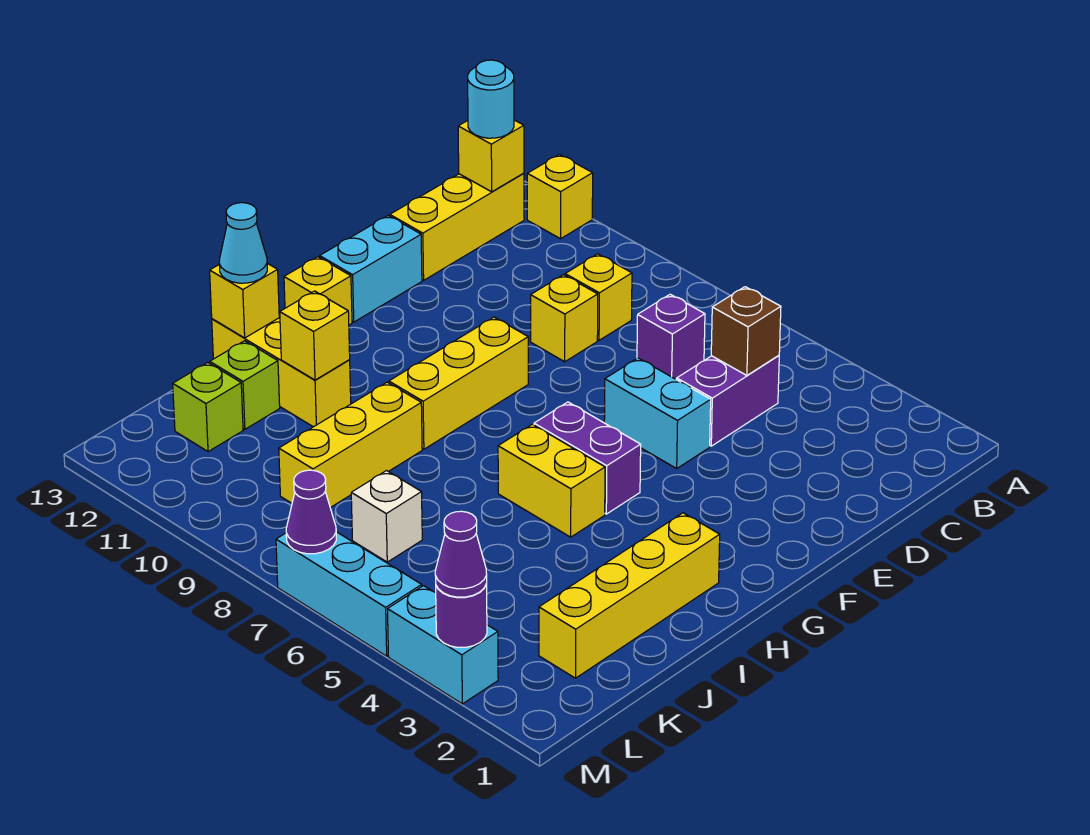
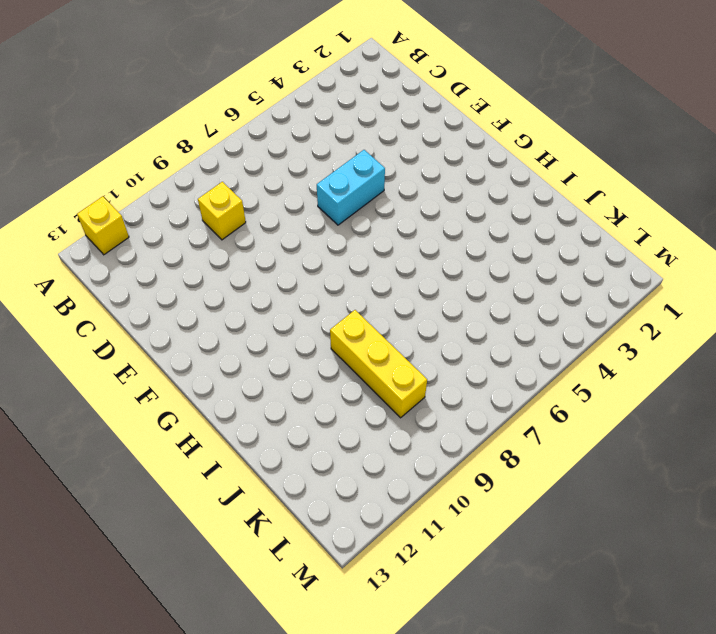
none -> yellow 1x3 brick [390,173,524,280]
none -> purple 1x2 brick [677,355,779,446]
none -> purple 1x1 brick [637,294,705,379]

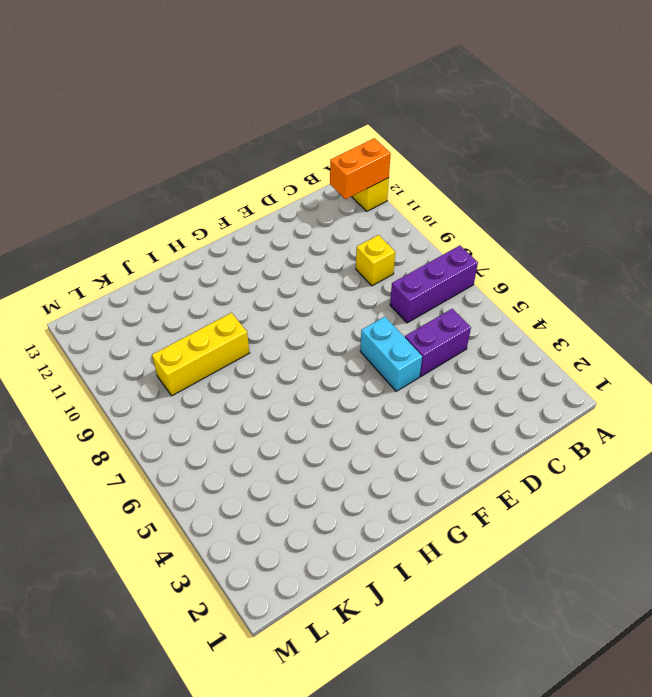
purple 1x3 brick [390,246,478,323] -> purple 1x1 brick [637,294,705,379]
orange 1x2 brick [330,138,391,199] -> none
none -> yellow 1x3 brick [390,173,524,280]
none -> yellow 1x1 brick [531,275,598,362]
none -> cyan 1x2 brick [320,216,422,322]

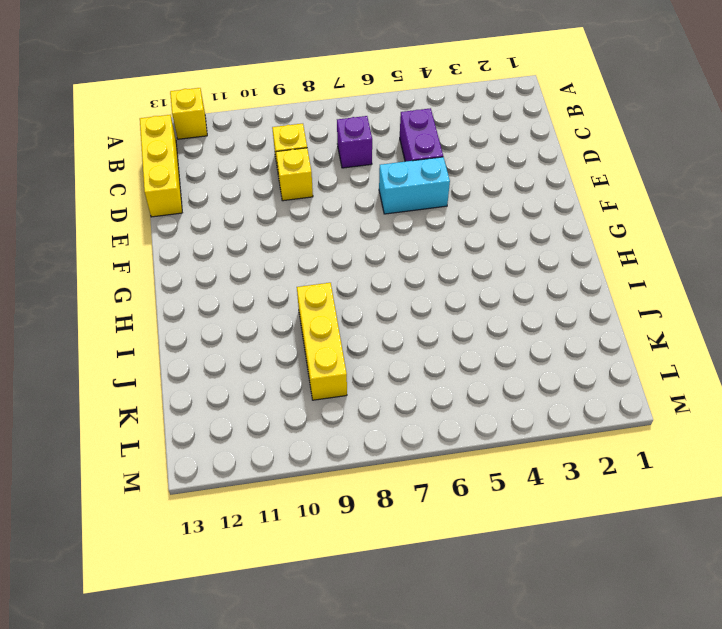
none -> cyan 1x2 brick [320,216,422,322]
none -> yellow 1x3 brick [389,317,528,449]
none -> purple 1x2 brick [534,402,641,514]

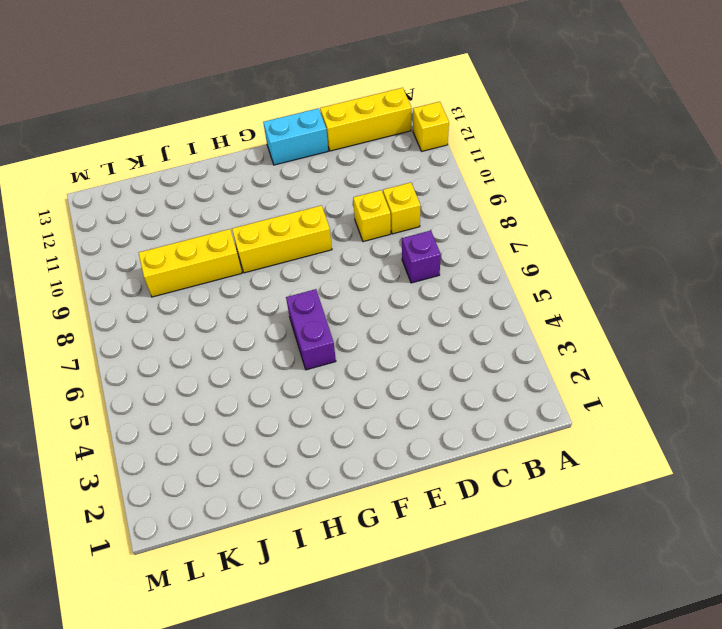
none -> purple 1x2 brick [677,355,779,446]
none -> cyan 1x2 brick [604,358,711,468]
none -> yellow 1x1 brick [284,257,352,325]

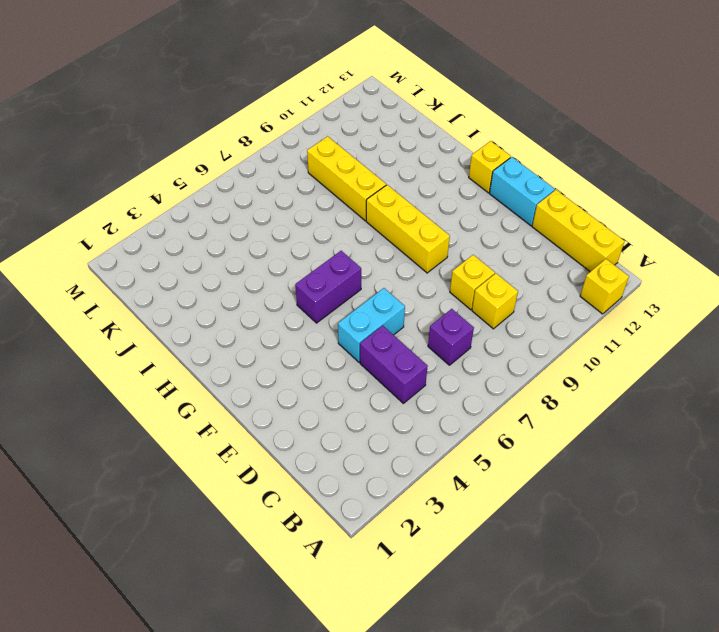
none -> yellow 1x4 brick [539,513,720,678]
none -> yellow 1x2 brick [498,424,605,537]
none -> yellow 1x3 brick [212,318,351,427]

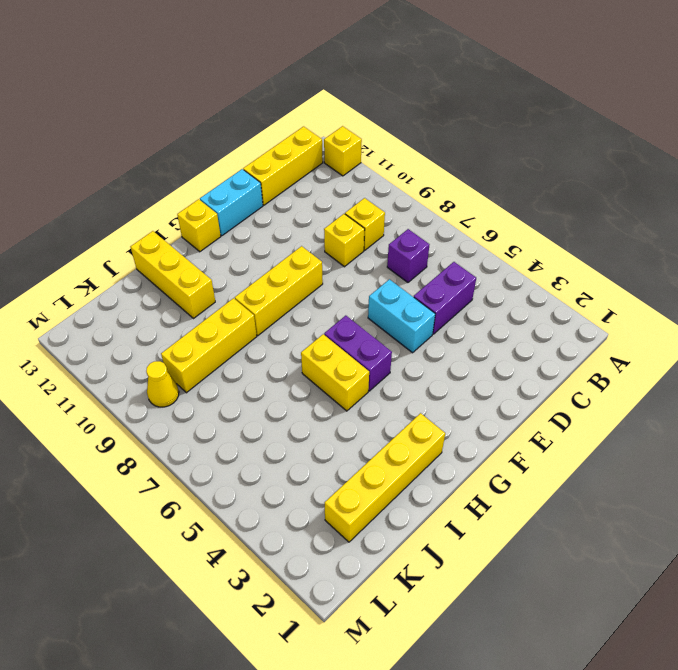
yellow 1x1 cone [146,361,179,407] -> none
none -> lime 1x1 brick [210,341,280,429]
none -> white 1x1 brick [351,471,422,562]
none -> lime 1x1 brick [173,363,243,452]

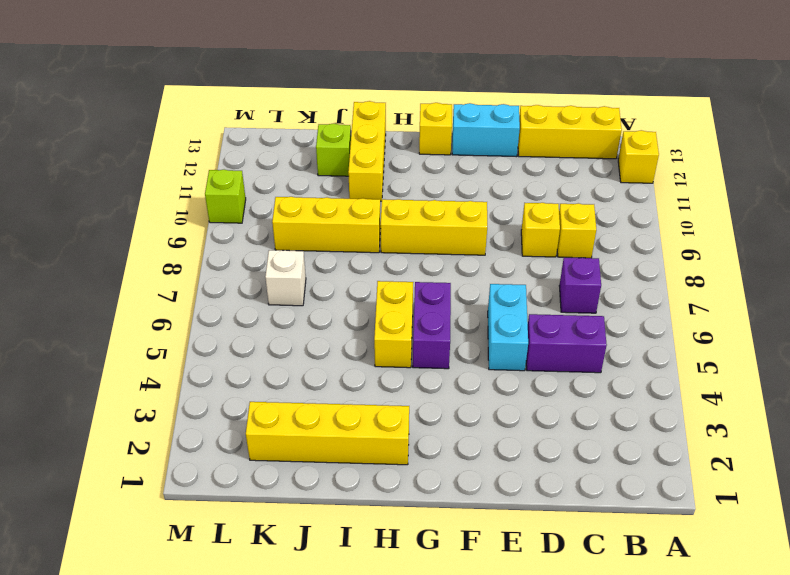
lime 1x1 brick [205,170,246,223] -> lime 1x1 brick moved to [173,363,243,452]
none -> cyan 1x2 brick [388,586,498,704]
none -> cyan 1x3 brick [276,532,422,656]
none -> yellow 1x1 brick [458,120,524,192]

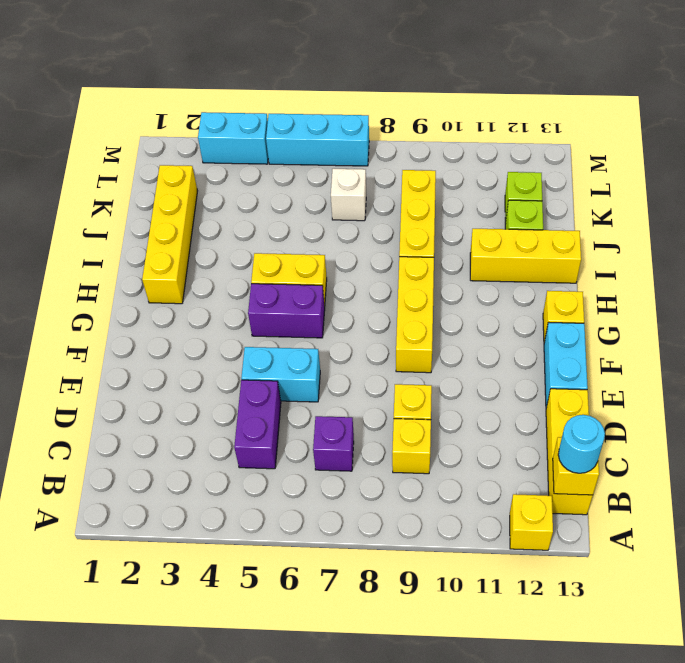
none -> brown 1x1 brick [711,287,781,375]
none -> yellow 1x1 brick [280,291,350,380]
none -> yellow 1x1 brick [210,263,279,338]

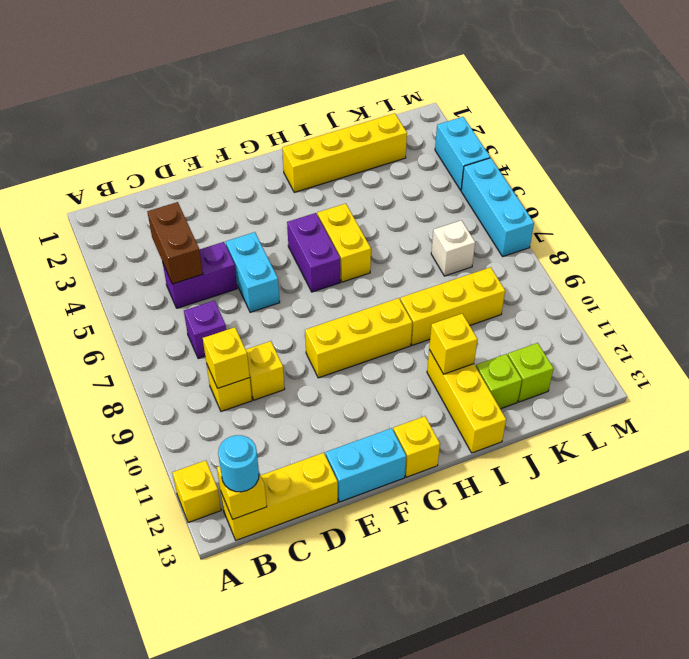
brown 1x2 brick [147,202,203,284] -> brown 1x1 brick [711,287,781,375]
yellow 1x1 brick [203,327,250,388] -> yellow 1x1 brick moved to [210,263,279,338]
none -> purple 1x1 round brick [436,584,487,647]
none -> purple 1x1 cone [286,470,336,554]
none -> cyan 1x1 cone [219,203,267,283]

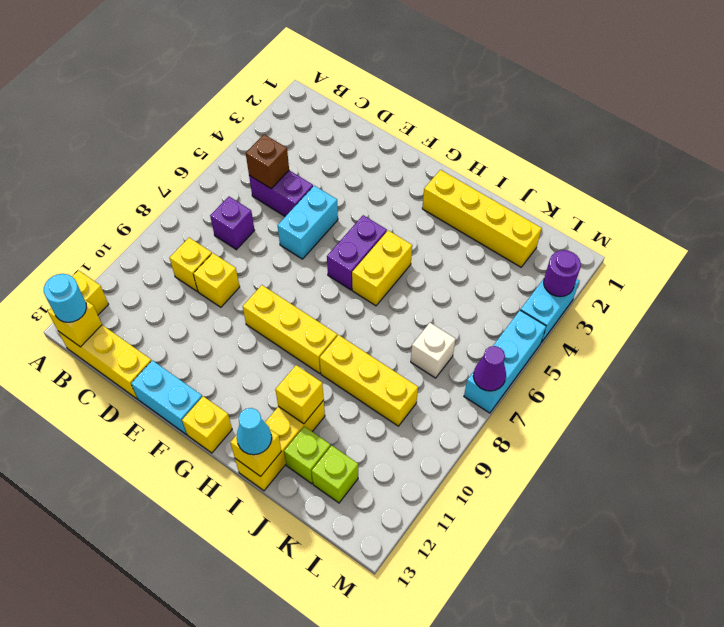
none -> purple 1x1 cone [435,511,487,597]

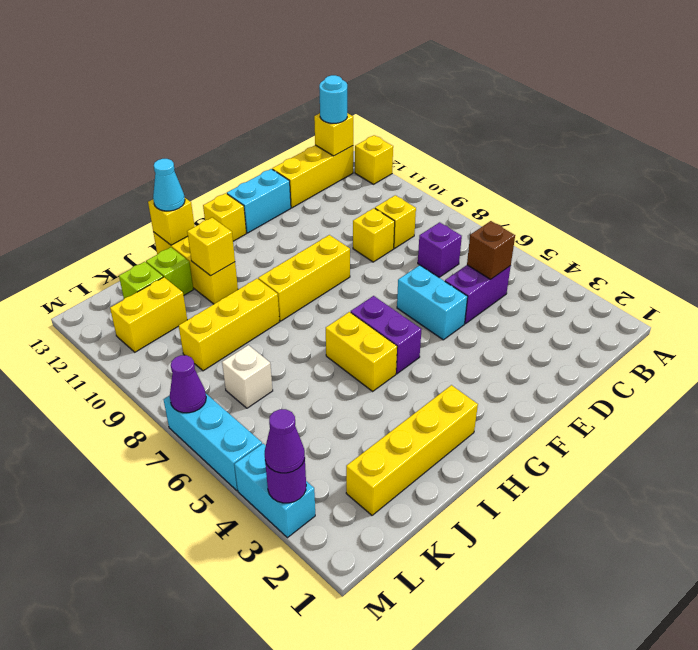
yellow 1x2 brick [110,277,187,352] -> none

